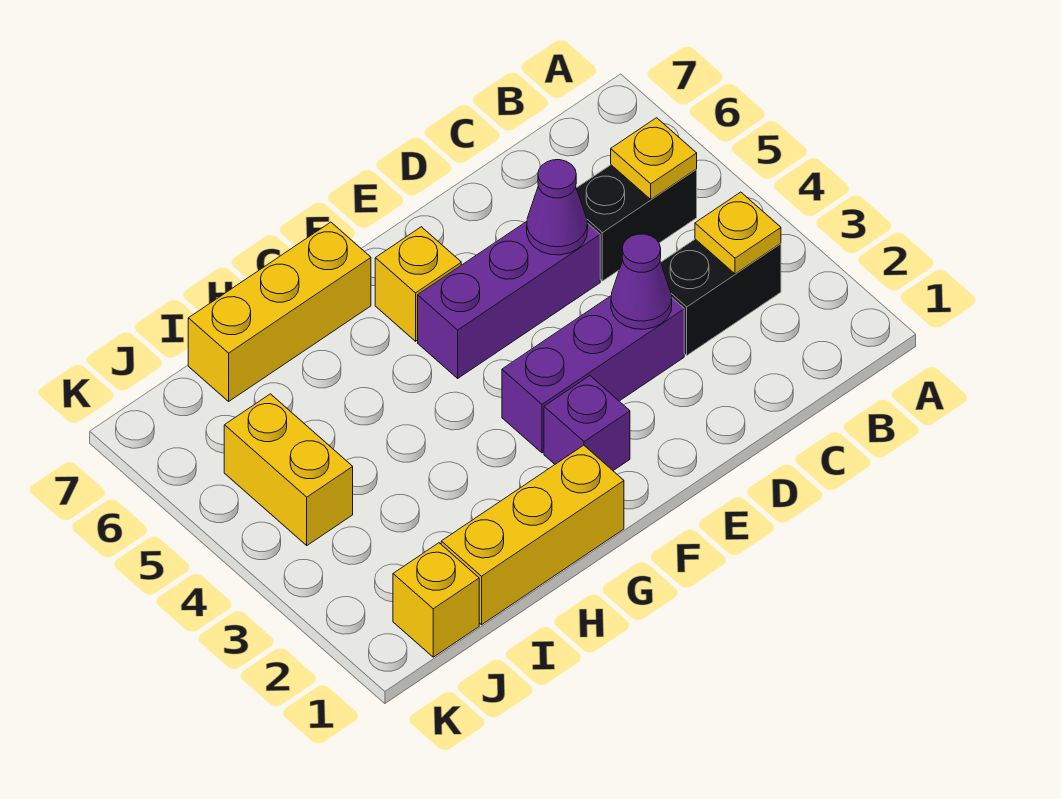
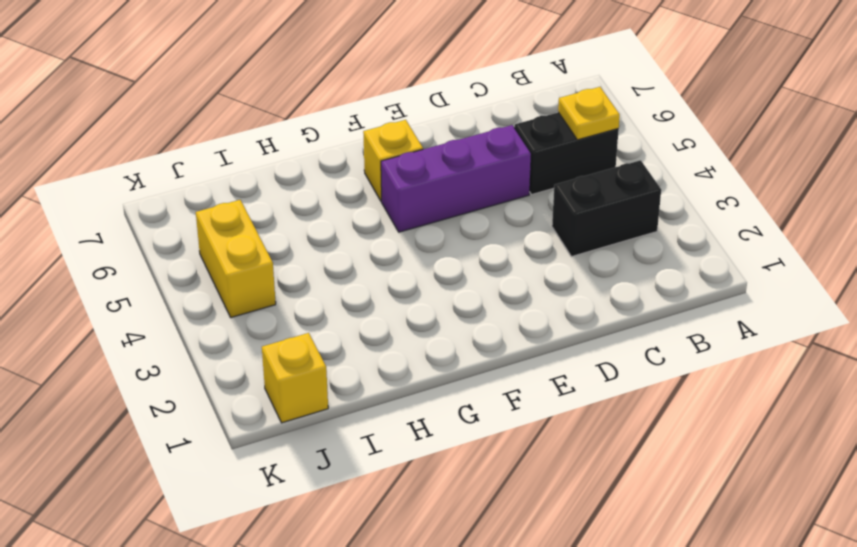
none -> purple 1x3 brick [502,296,684,453]
none -> purple 1x1 brick [544,376,630,471]
none -> yellow 1x3 brick [441,445,624,625]

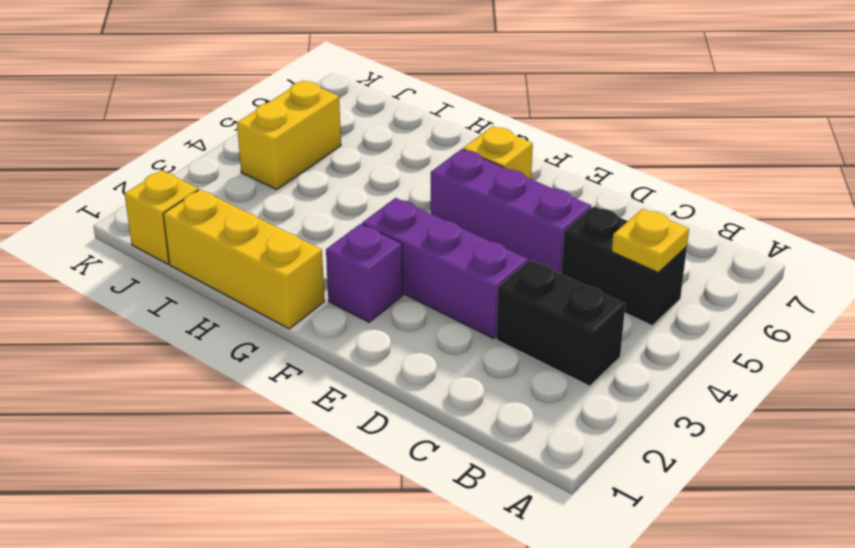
none -> yellow 1x3 brick [188,222,371,401]
none -> yellow 1x1 plate [695,192,781,274]
none -> purple 1x1 cone [611,234,672,329]

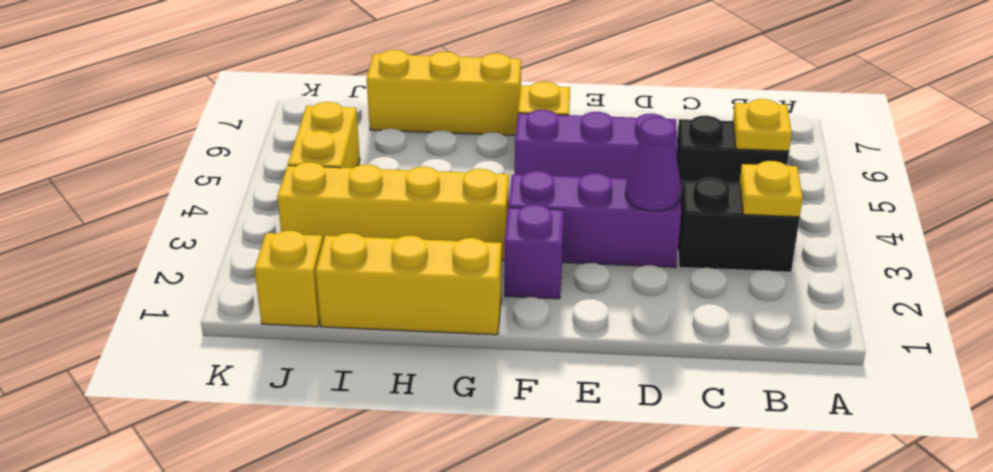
yellow 1x4 brick [277,162,509,260] -> none
none -> purple 1x1 cone [527,160,588,255]

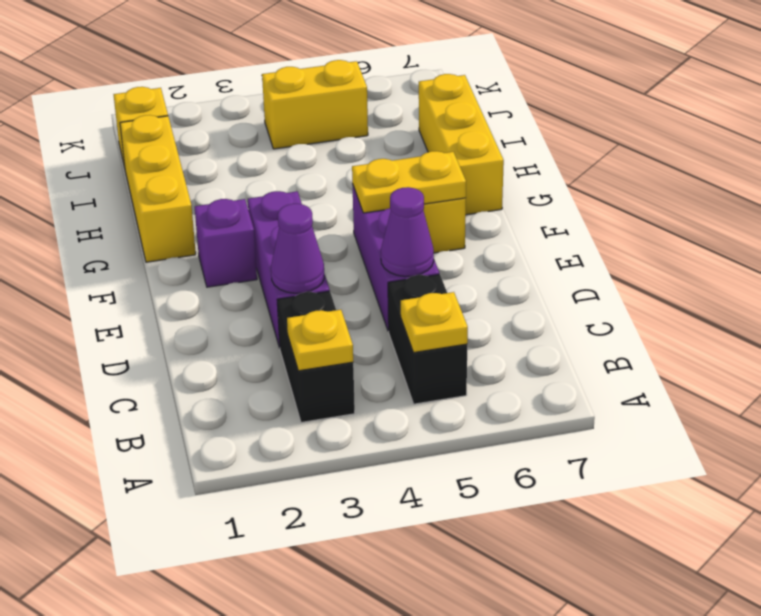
yellow 1x2 plate [352,151,466,213] -> none

